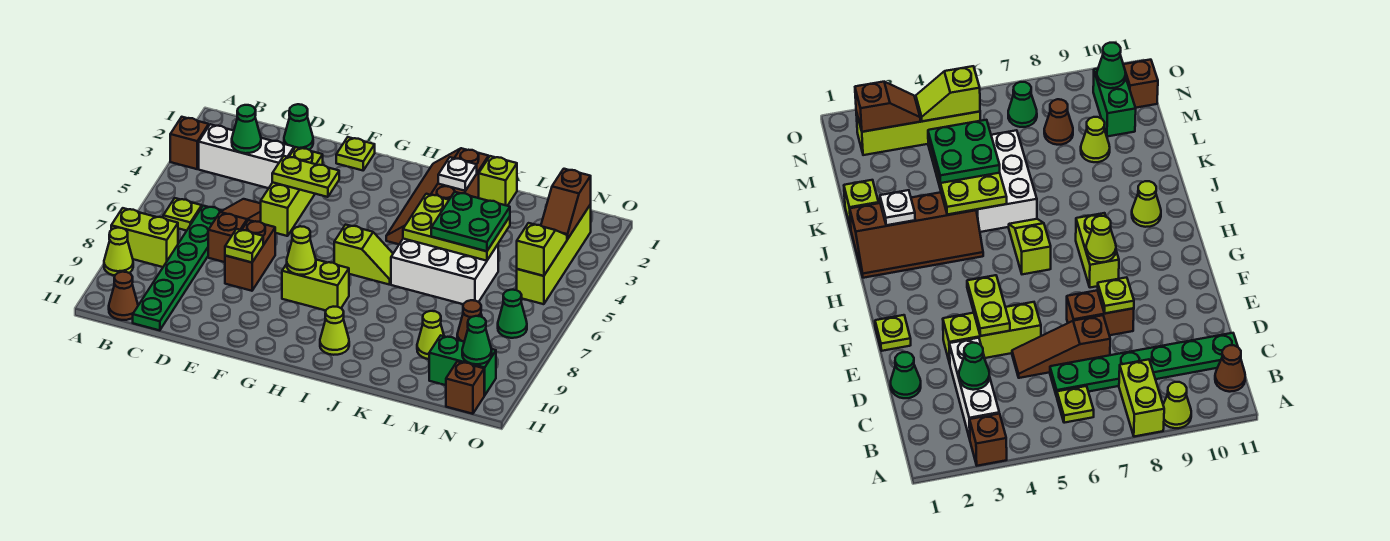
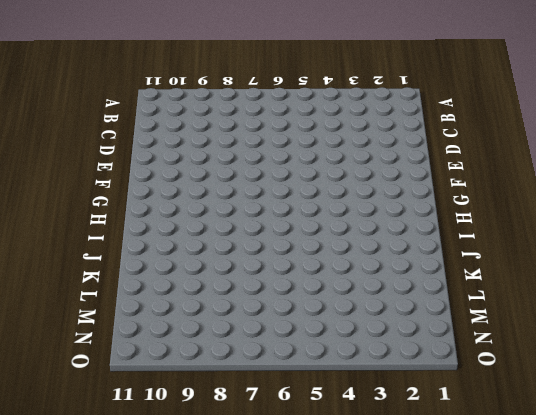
none -> brown 1x1 brick [170,117,209,169]
none -> lime 1x2 brick [111,208,178,267]
none -> lime 1x1 cone [104,228,133,276]
none -> white 1x3 brick [199,124,294,188]

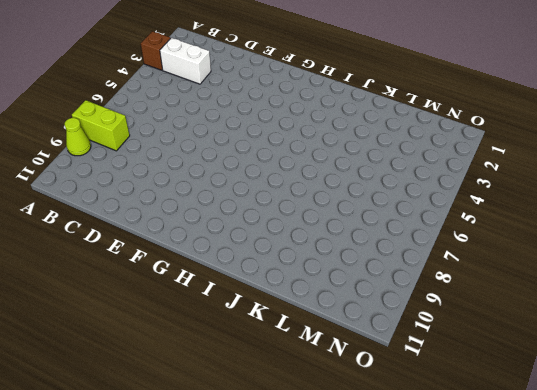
white 1x2 brick [160,38,211,84] -> white 1x3 brick [199,124,294,188]
none -> lime 1x1 plate [163,198,202,231]
none -> brown 1x1 cone [109,272,138,320]
none -> green 1x6 plate [133,206,222,330]
none -> green 1x1 cone [284,104,313,150]

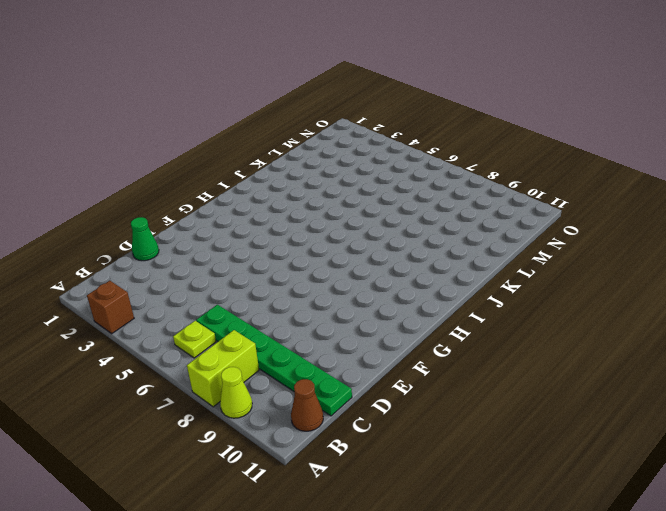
none -> white 1x3 brick [199,124,294,188]
none -> brown 1x3 slope [208,199,261,262]
none -> lime 1x3 brick [261,147,323,236]
none -> brown 1x2 brick [225,220,275,291]

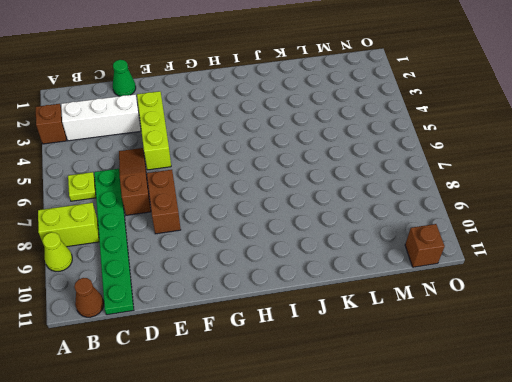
none -> lime 1x1 plate [336,137,375,170]
none -> lime 1x2 brick [282,259,349,310]
none -> lime 1x2 slope [334,225,393,285]
none -> brown 2x4 slope [386,148,489,244]

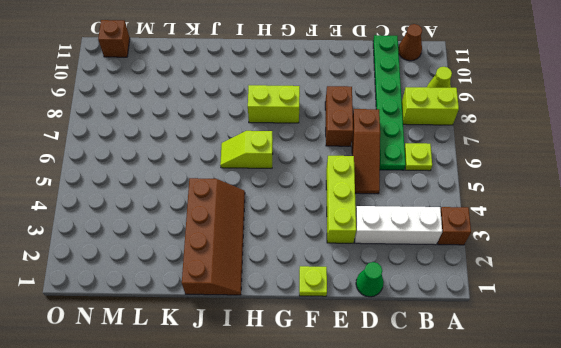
none -> lime 1x1 cone [320,307,349,355]
none -> white 2x3 brick [391,239,498,304]
none -> lime 1x1 brick [479,156,517,206]
none -> lime 1x1 cone [417,311,444,359]

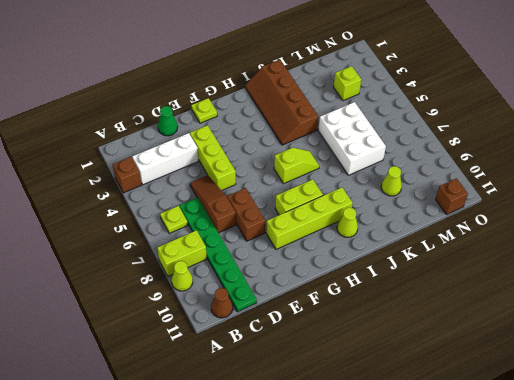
lime 1x4 brick [266,187,353,249] -> lime 1x4 brick turned to [517,204,591,304]
white 2x3 brick [318,102,386,175] -> white 2x3 brick turned to [391,239,498,304]
lime 1x1 brick [334,66,361,101] -> lime 1x1 brick moved to [479,156,517,206]
none -> brown 1x1 cone [457,300,482,341]
none -> green 1x2 brick [429,336,496,395]
none -> green 1x1 cone [498,290,527,338]
none -> green 1x1 cone [232,105,261,153]

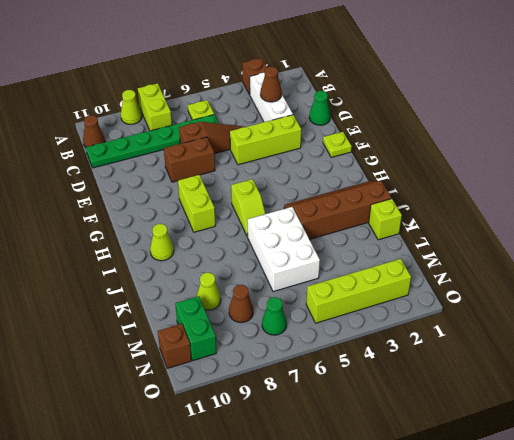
brown 1x1 cone [260,67,282,102] -> green 1x1 cone [232,105,261,153]
none -> lime 1x2 plate [272,156,339,197]
none -> lime 1x1 plate [225,229,263,262]
none -> lime 1x1 cone [287,226,316,275]
none -> white 1x1 plate [438,157,477,191]

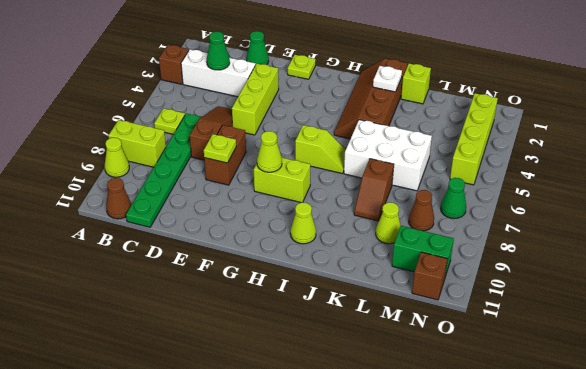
brown 1x2 slope [354,159,394,221] -> brown 1x2 slope moved to [541,169,591,239]
none -> lime 1x2 plate [272,156,339,197]
none -> lime 2x3 plate [403,194,510,261]
none -> lime 1x2 slope [517,223,567,276]
none -> green 1x1 cone [462,316,492,364]

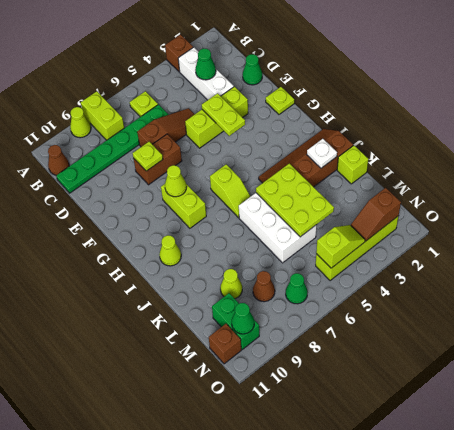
none -> green 2x2 plate [431,192,510,251]

